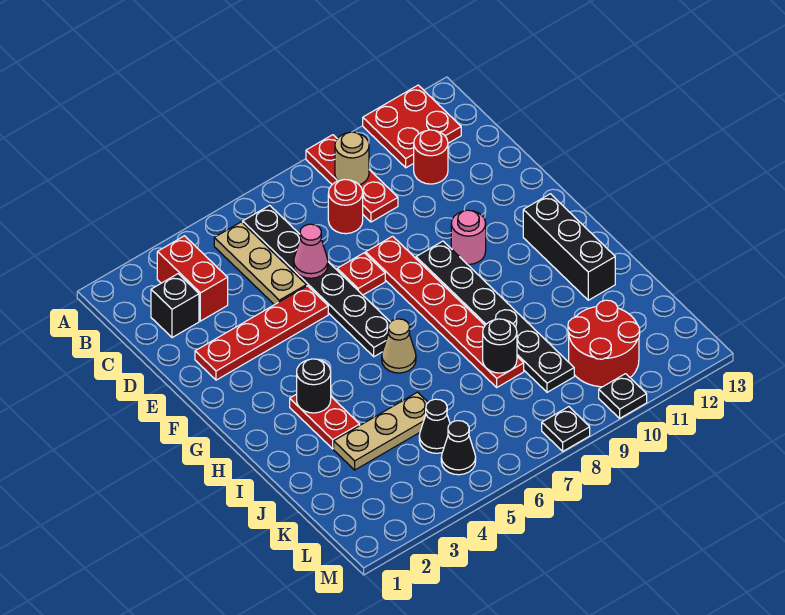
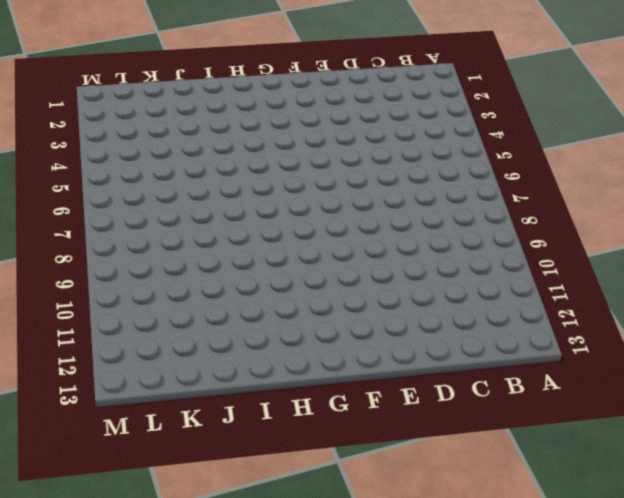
none -> red 1x3 plate [306,135,398,222]
none -> red 2x2 plate [363,85,461,168]
none -> red 1x2 brick [157,236,228,321]

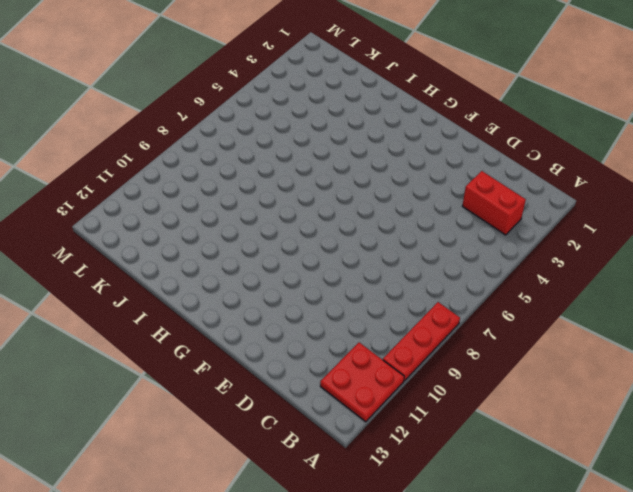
red 1x3 plate [383,302,460,381] -> red 1x3 plate turned to [306,135,398,222]
none -> tan 1x3 plate [214,222,306,305]
none -> black 1x6 plate [243,205,390,357]
none -> black 1x1 brick [151,274,199,338]

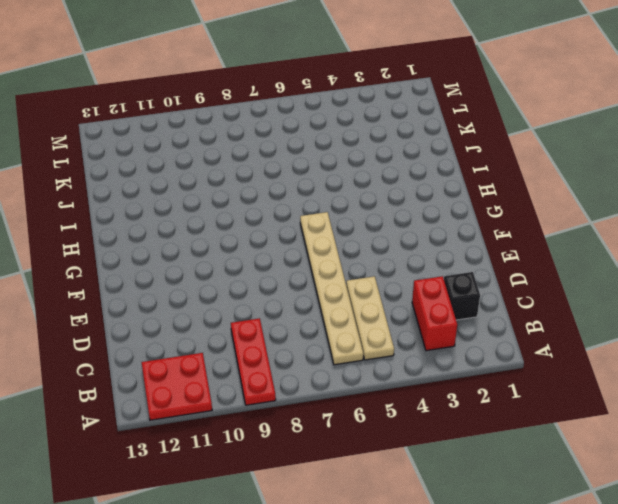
tan 1x6 plate [300,212,363,365] -> black 1x6 plate [243,205,390,357]
none -> red 1x1 round brick [328,179,363,234]
none -> red 1x1 round brick [414,130,448,184]
none -> red 1x4 plate [195,286,328,380]

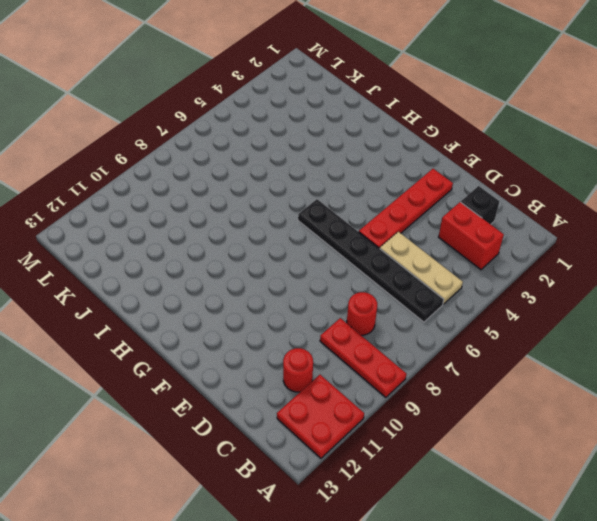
none -> red 1x1 plate [337,253,385,295]
none -> red 1x6 plate [366,236,524,387]
none -> black 1x6 plate [416,241,574,392]

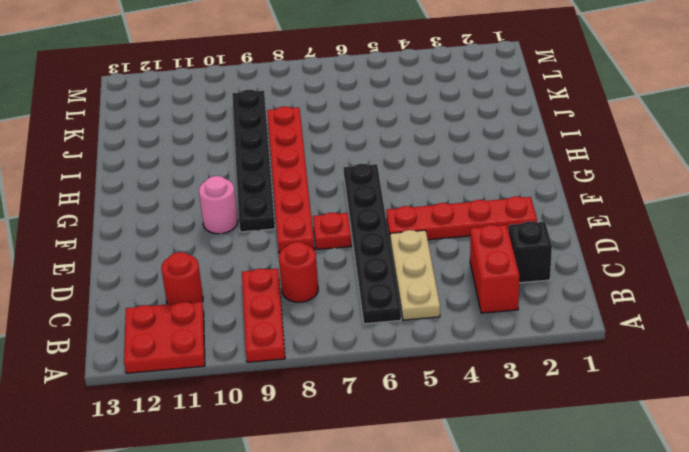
none -> black 1x3 brick [523,194,615,300]
none -> red 1x2 plate [290,394,360,449]
none -> tan 1x1 cone [382,319,416,373]

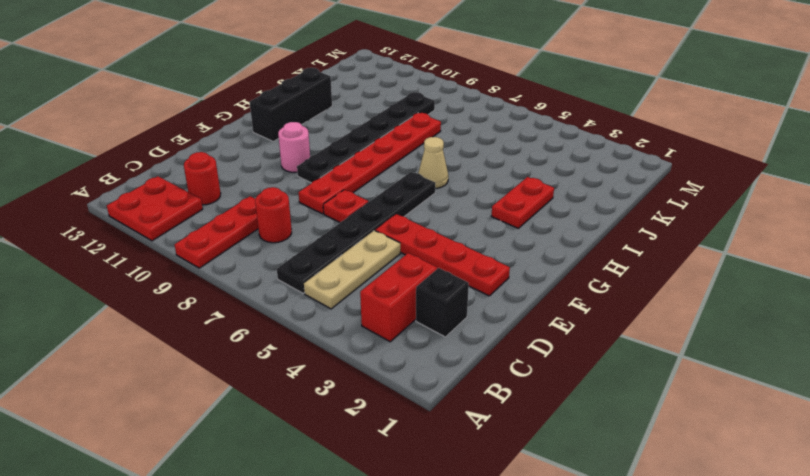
none -> tan 1x3 plate [334,392,428,470]
none -> black 1x1 cone [419,399,450,453]
none -> red 2x2 round brick [568,300,640,387]

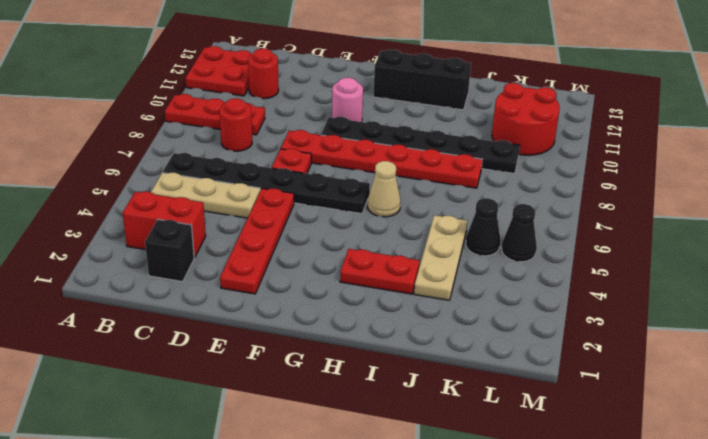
none -> black 1x1 plate [542,407,590,451]
none -> black 1x1 plate [599,374,647,418]
none -> tan 1x1 round brick [335,132,369,185]

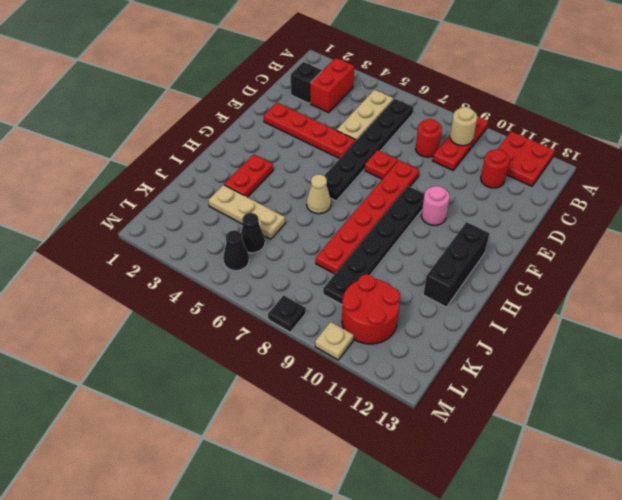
tan 1x1 plate [315,322,354,360] -> black 1x1 plate [599,374,647,418]
none -> pink 1x1 cone [294,224,328,278]
none -> black 1x1 round brick [297,359,331,413]
none -> black 1x1 round brick [483,319,517,373]

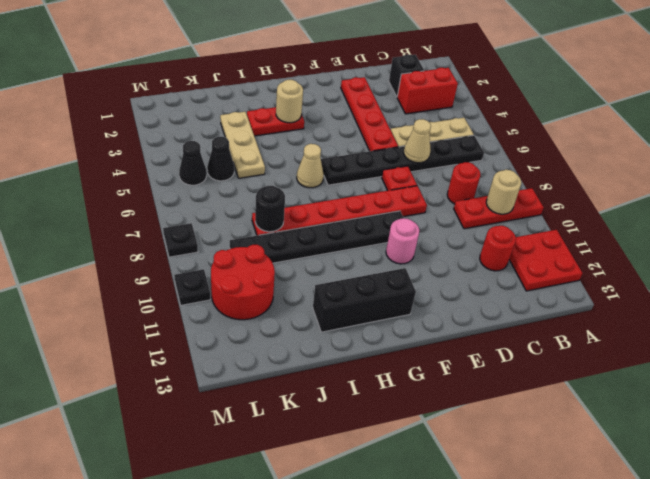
tan 1x1 cone [404,119,431,163] -> pink 1x1 cone [294,224,328,278]
tan 1x1 round brick [276,80,303,123] -> black 1x1 round brick [297,359,331,413]

